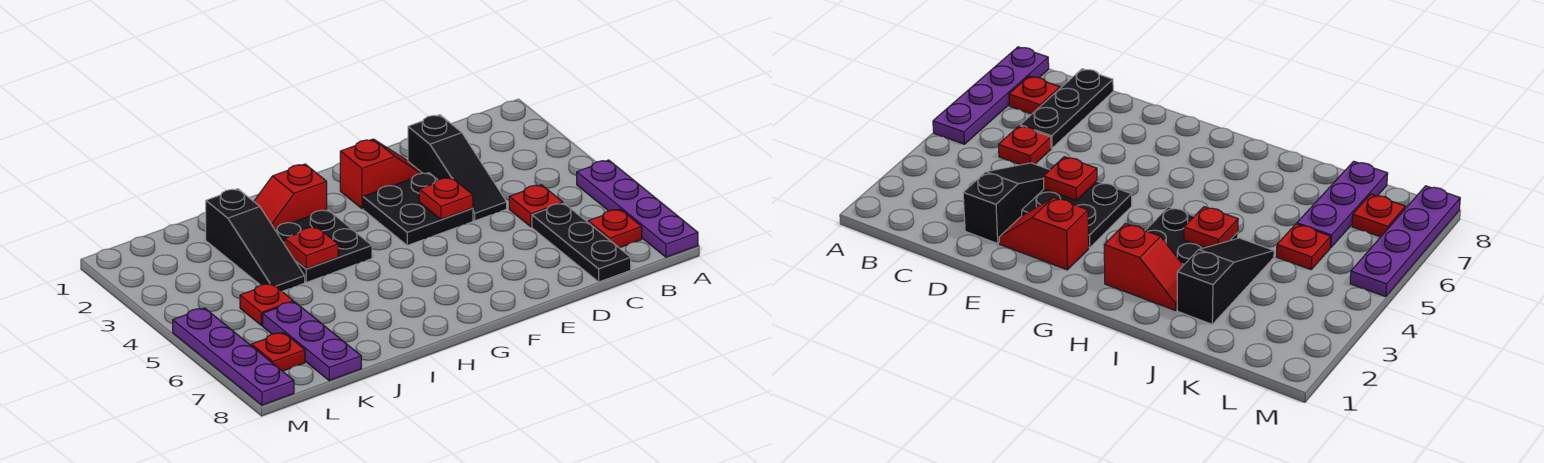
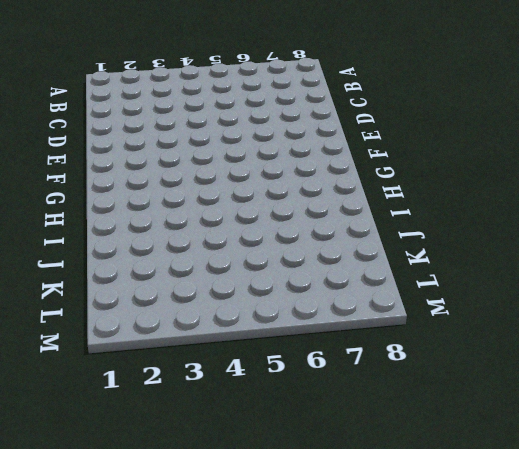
none -> purple 1x4 plate [577,160,698,257]
none -> red 1x1 plate [588,209,642,248]
none -> red 1x1 plate [509,185,563,227]

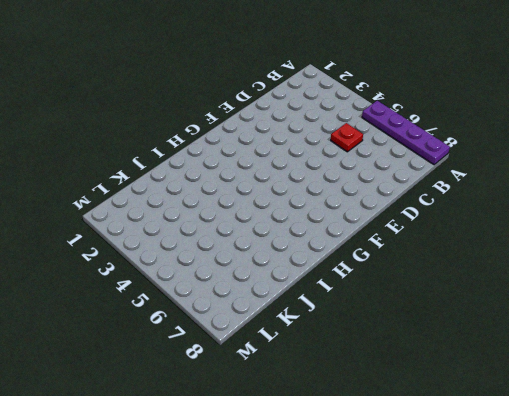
none -> red 1x1 plate [588,209,642,248]
none -> black 1x3 plate [532,203,631,282]
none -> black 1x3 slope [408,115,507,221]

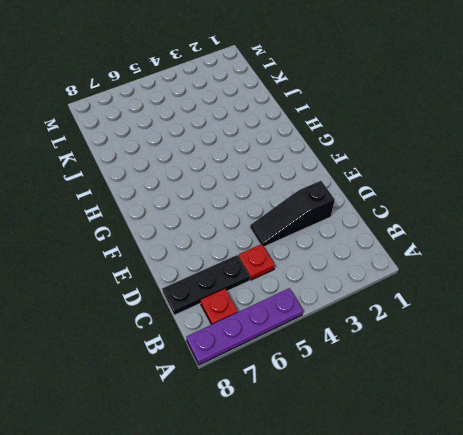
none -> red 1x2 slope [340,139,422,209]
none -> black 2x2 plate [363,173,473,245]
none -> red 1x2 slope [254,164,327,229]

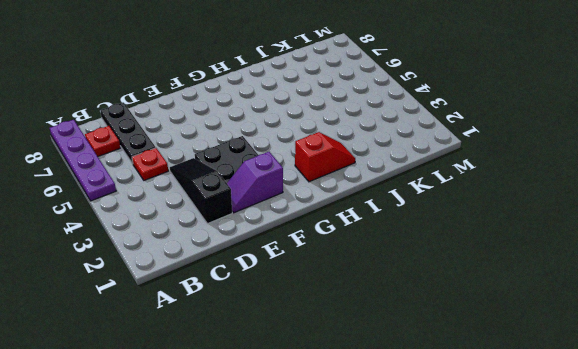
purple 1x2 slope [227,152,283,213] -> red 1x2 slope [340,139,422,209]
none -> black 2x2 plate [275,210,372,282]
none -> black 1x3 slope [206,189,305,291]
none -> red 1x1 plate [240,283,293,326]

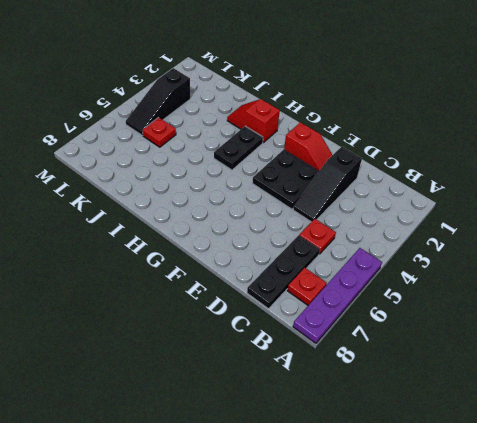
black 1x2 plate [214,126,263,170] -> black 2x2 plate [275,210,372,282]
black 1x3 slope [126,68,190,135] -> black 1x3 slope moved to [206,189,305,291]
none -> purple 1x3 plate [263,302,361,381]
none -> red 1x1 plate [251,332,305,371]
none -> purple 1x4 plate [173,308,294,405]

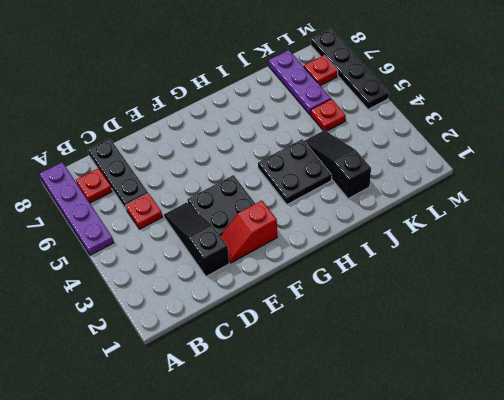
black 1x4 plate [311,29,389,109] -> purple 1x4 plate [173,308,294,405]
none -> red 1x2 slope [254,164,327,229]
none -> red 1x1 plate [419,177,473,219]
none -> red 1x1 plate [285,227,338,269]

